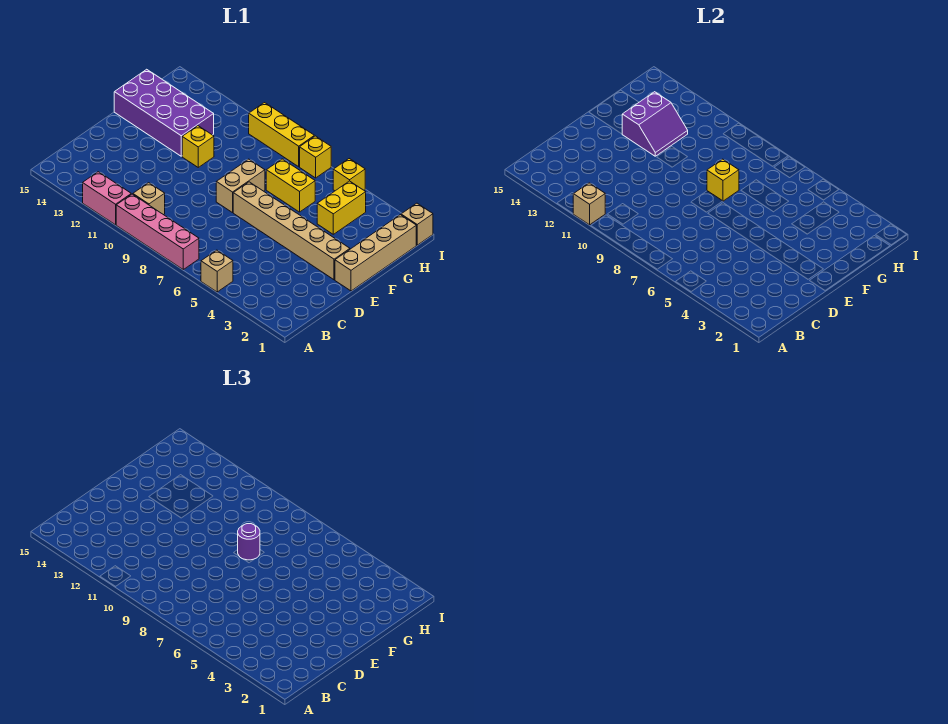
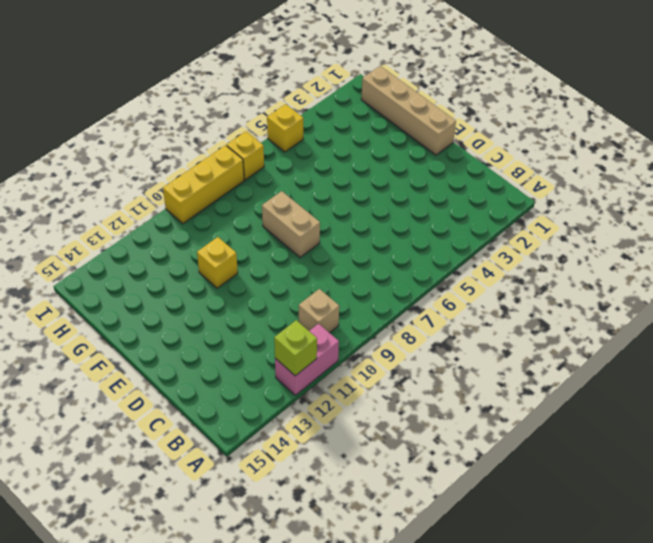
lime 1x1 brick [274,320,317,376] -> none
none -> tan 1x1 brick [201,250,233,292]
none -> pink 1x4 brick [116,194,199,269]
none -> tan 1x6 brick [233,182,350,280]

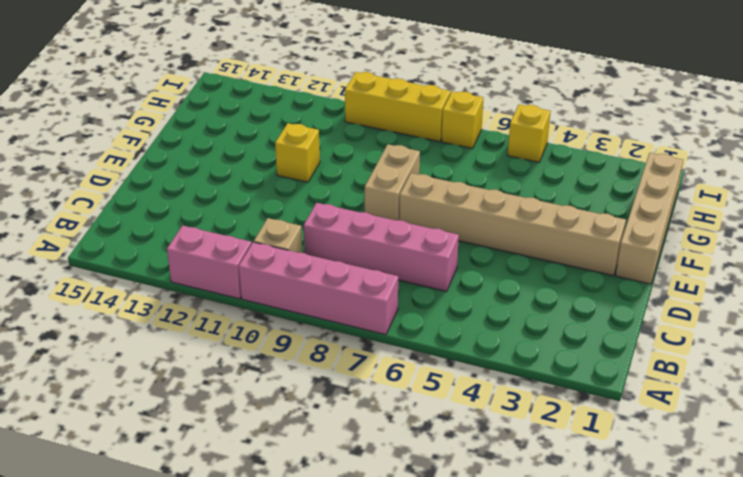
pink 1x4 brick [304,203,459,291] -> none
none -> tan 1x1 brick [201,250,233,292]
none -> purple 2x4 brick [114,69,214,156]
none -> yellow 1x2 brick [317,181,366,234]

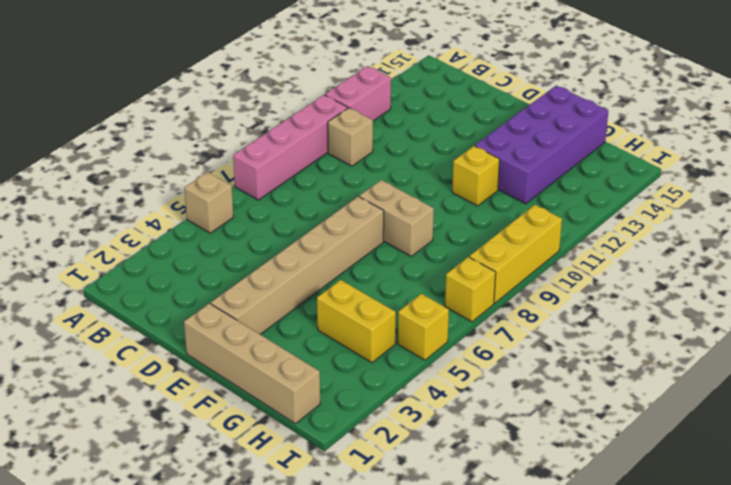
none -> yellow 1x2 brick [266,159,315,212]
none -> tan 1x1 brick [401,203,433,245]
none -> tan 1x1 brick [573,183,605,225]

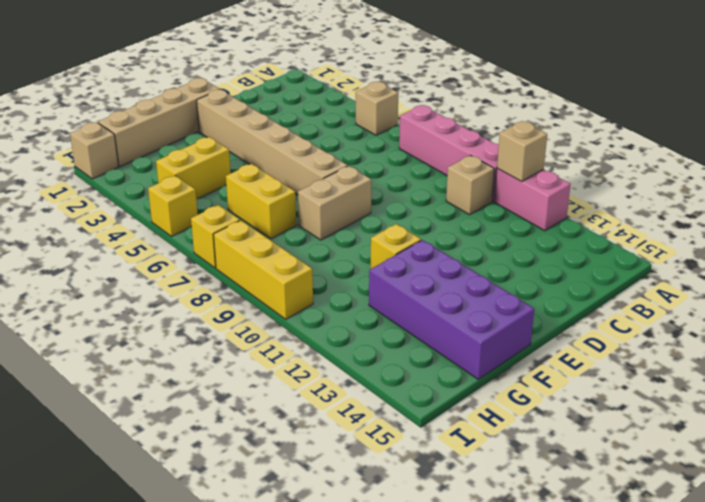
none -> yellow 1x1 brick [707,159,739,201]
none -> purple 2x2 slope [622,92,688,156]
none -> purple 1x1 round brick [238,524,260,560]

